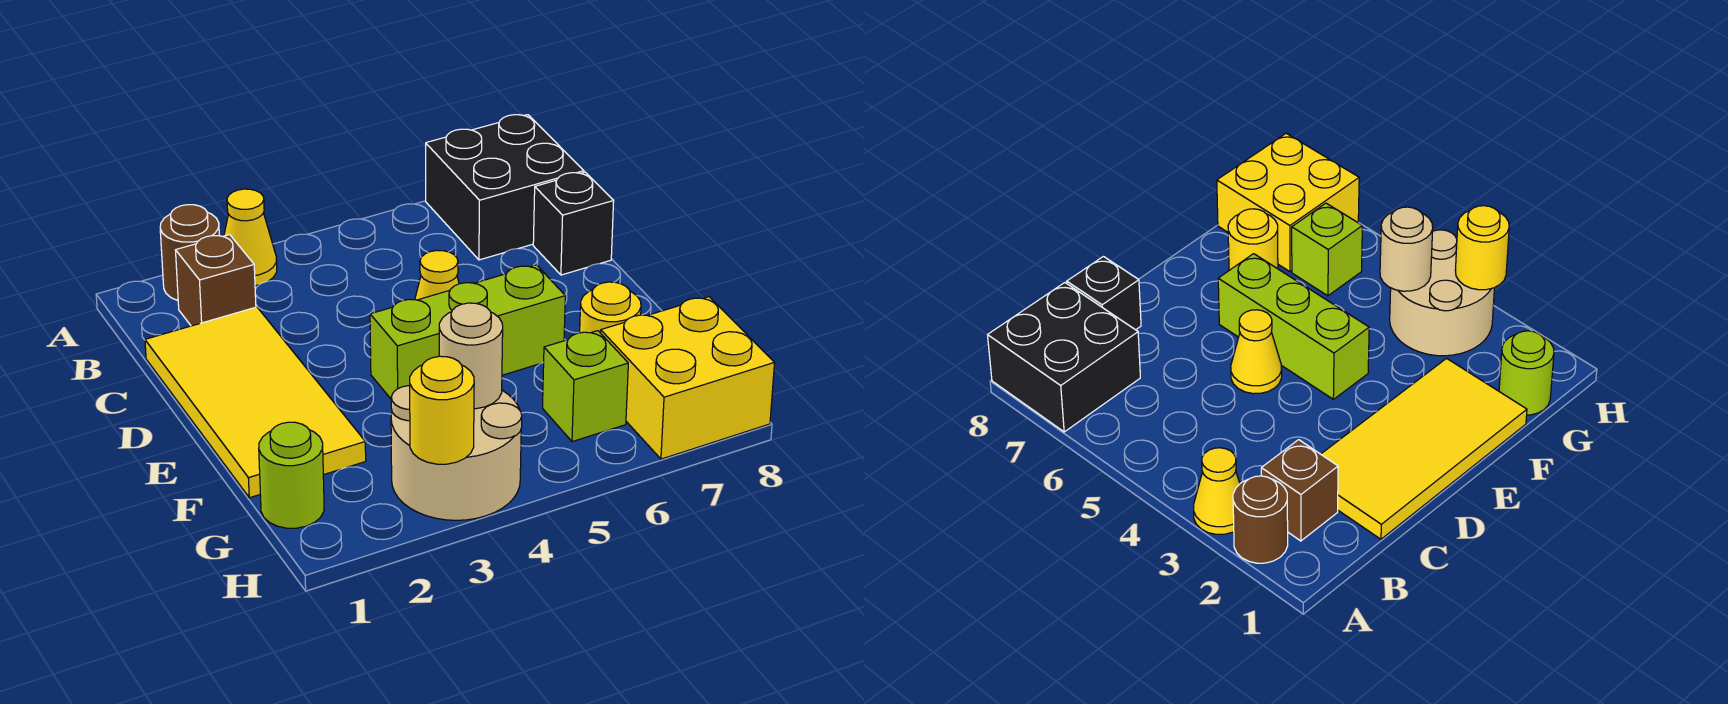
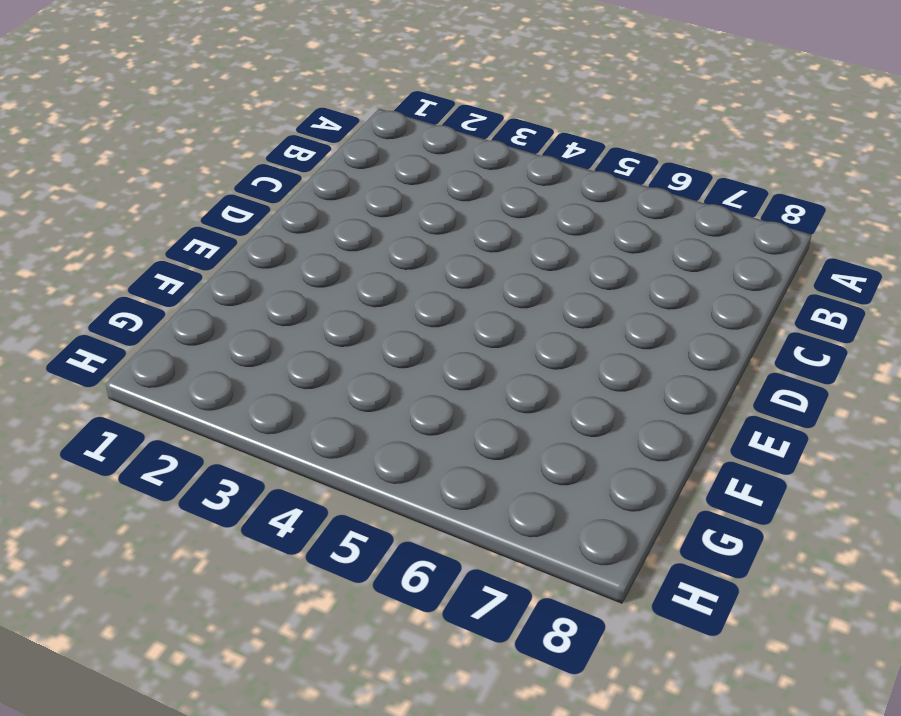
none -> brown 1x1 round brick [160,205,219,301]
none -> yellow 1x1 cone [224,189,277,286]
none -> black 2x2 brick [426,115,584,260]

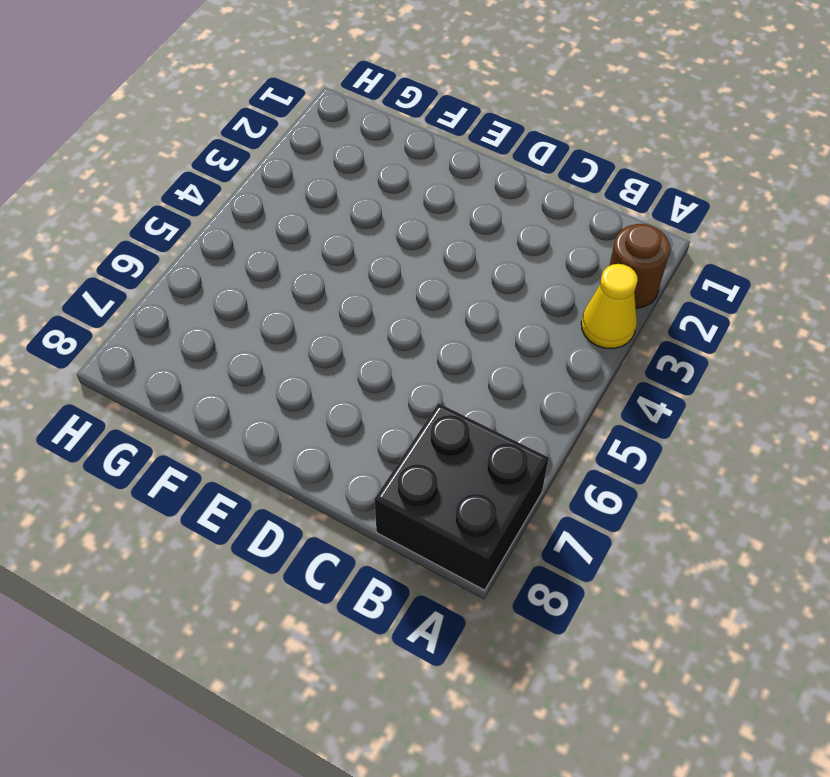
none -> brown 1x1 brick [176,235,256,326]
none -> yellow 2x4 tile [145,307,366,498]
none -> black 1x1 brick [533,172,614,275]

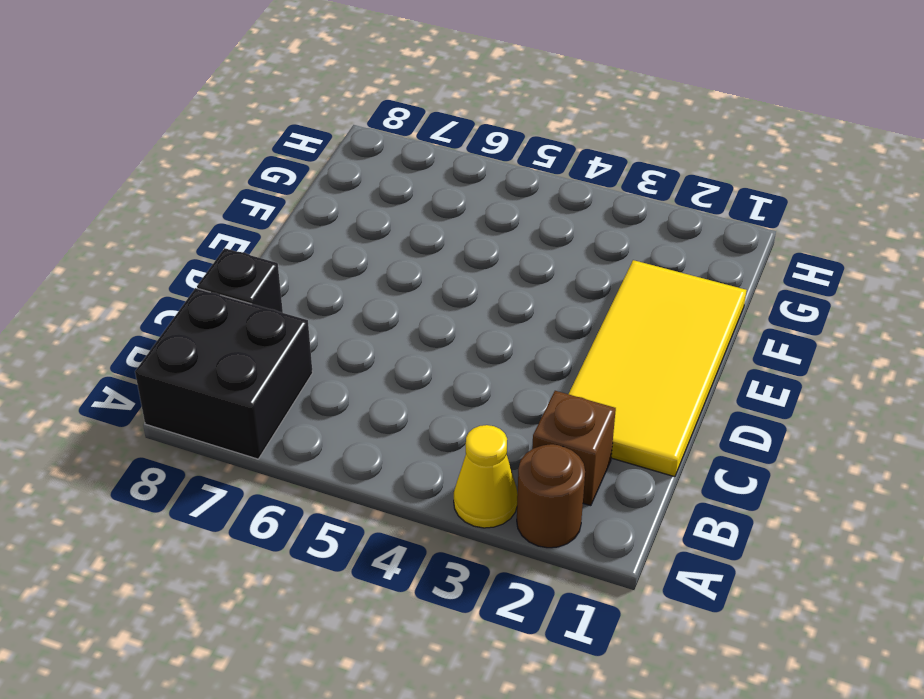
none -> yellow 1x1 cone [415,250,459,300]
none -> lime 1x3 brick [370,265,565,399]
none -> yellow 1x1 round brick [580,282,641,333]

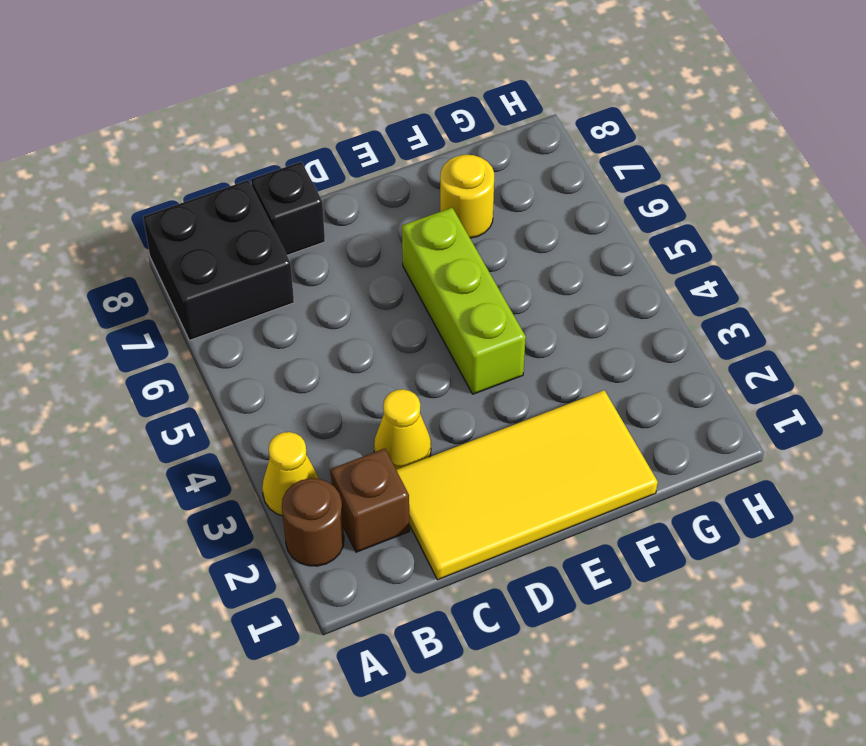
yellow 1x1 cone [374,389,431,470] -> yellow 1x1 cone moved to [415,250,459,300]
none -> lime 1x1 round brick [259,422,324,528]
none -> tan 2x2 round brick [391,386,522,520]
none -> lime 1x1 brick [543,331,628,442]

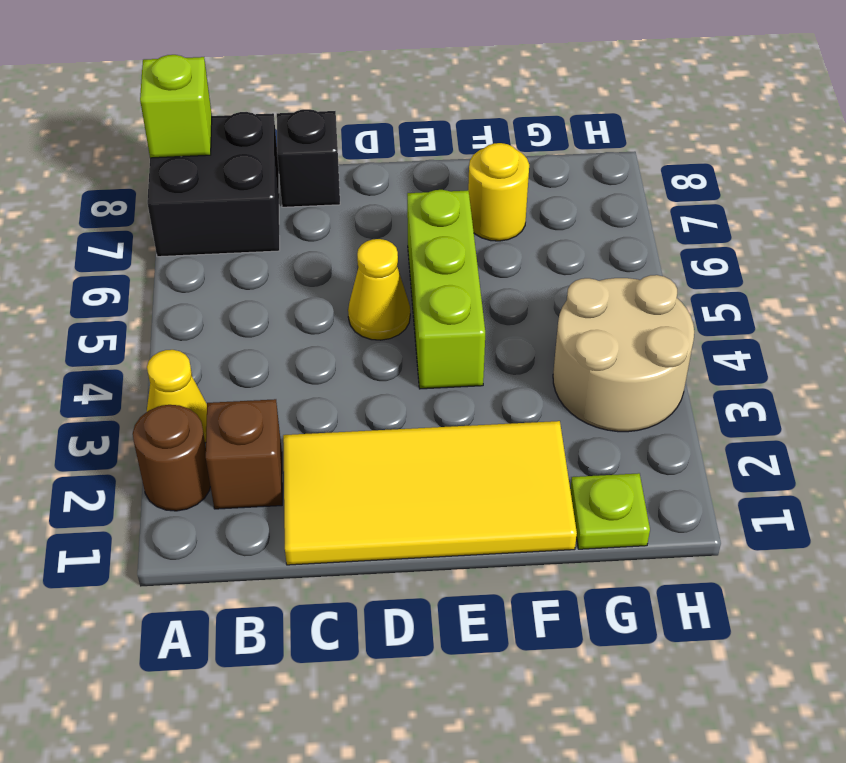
lime 1x1 brick [140,55,212,158] -> lime 1x1 brick moved to [543,331,628,442]
lime 1x1 plate [570,473,650,549] -> lime 1x1 round brick [259,422,324,528]
none -> yellow 2x2 brick [601,297,774,459]
none -> tan 1x1 round brick [439,303,503,409]
none -> yellow 1x1 round brick [410,356,474,464]

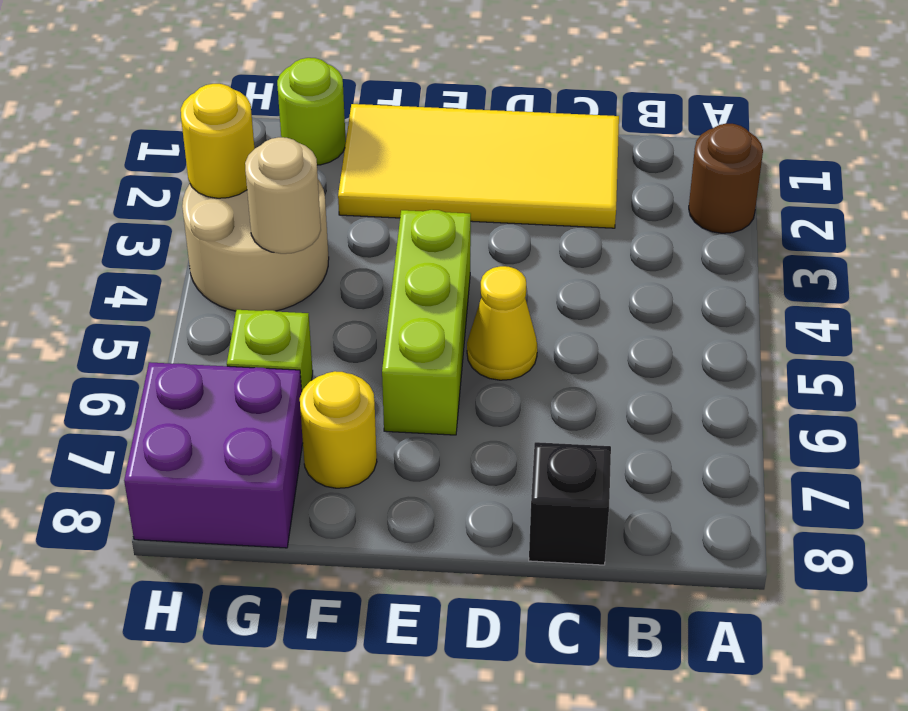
purple 2x2 brick [124,362,303,548] -> yellow 2x2 brick [601,297,774,459]
none -> yellow 1x1 cone [224,189,277,286]
none -> black 2x2 brick [426,115,584,260]
none -> brown 1x1 brick [176,235,256,326]

